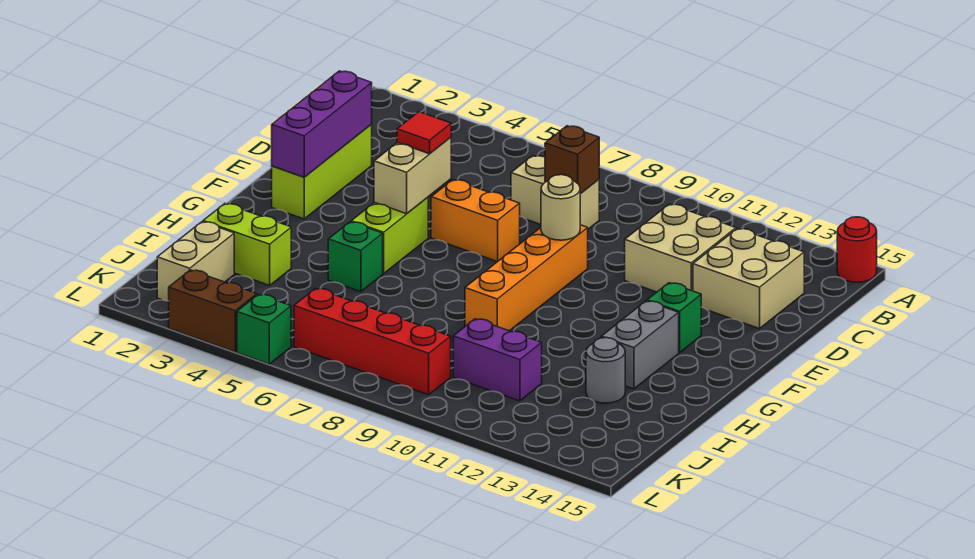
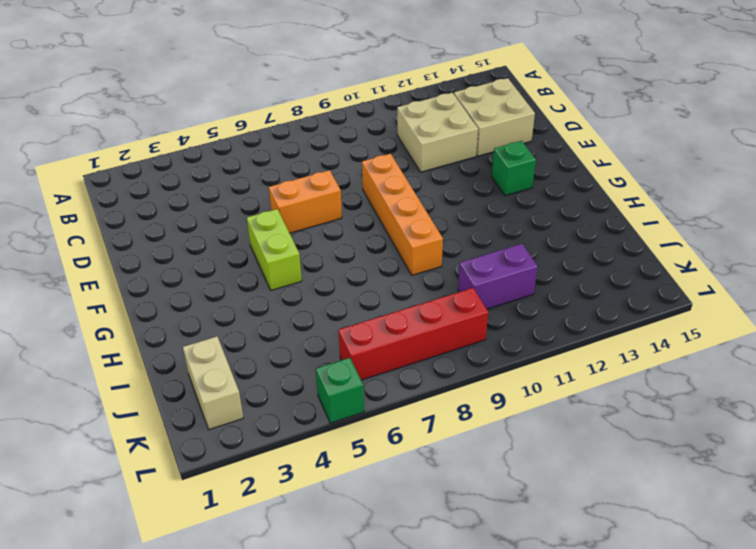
none -> red 1x1 round brick [837,217,877,282]
none -> tan 1x2 brick [511,156,599,229]
none -> lime 1x3 brick [272,125,372,219]

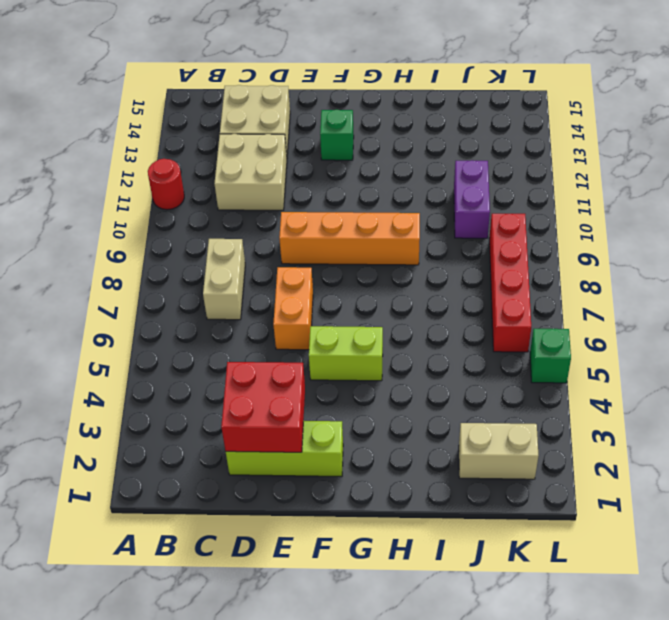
red 1x1 round brick [148,159,184,210] -> red 1x1 round brick moved to [837,217,877,282]
red 2x2 brick [221,362,305,452] -> purple 1x3 brick [272,71,372,177]
none -> grey 1x2 brick [601,301,679,389]
none -> green 1x1 brick [328,222,383,292]
none -> lime 1x2 brick [203,204,291,285]

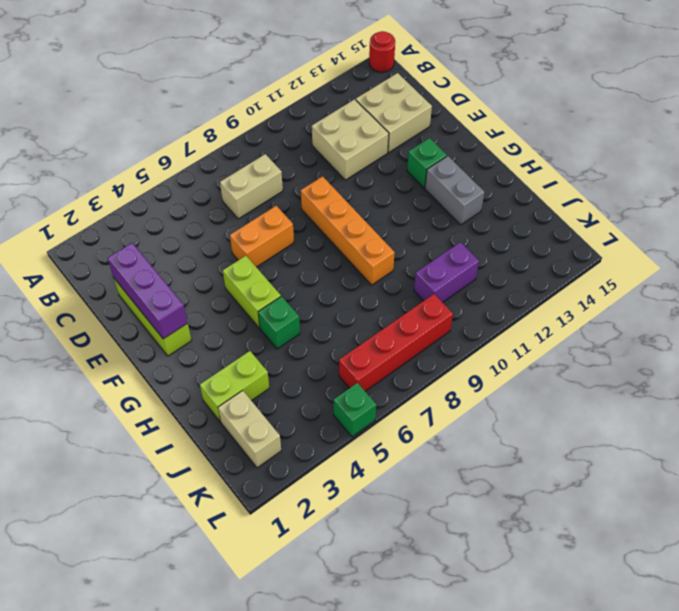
none -> grey 1x1 round brick [586,338,625,403]
none -> brown 1x2 brick [169,270,257,352]
none -> brown 1x1 brick [545,126,599,194]

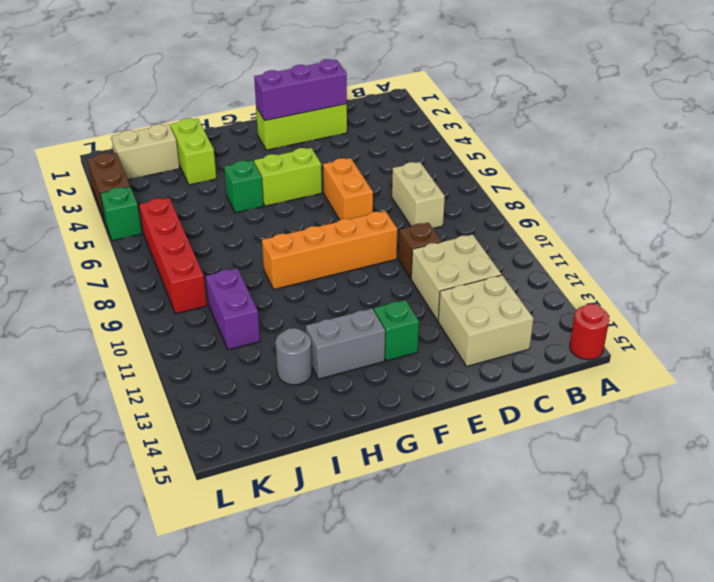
brown 1x1 brick [399,223,441,278] -> brown 1x1 brick moved to [545,126,599,194]
none -> tan 1x2 brick [374,137,451,214]
none -> tan 1x1 round brick [541,175,580,240]
none -> red 1x1 tile [397,112,451,154]

